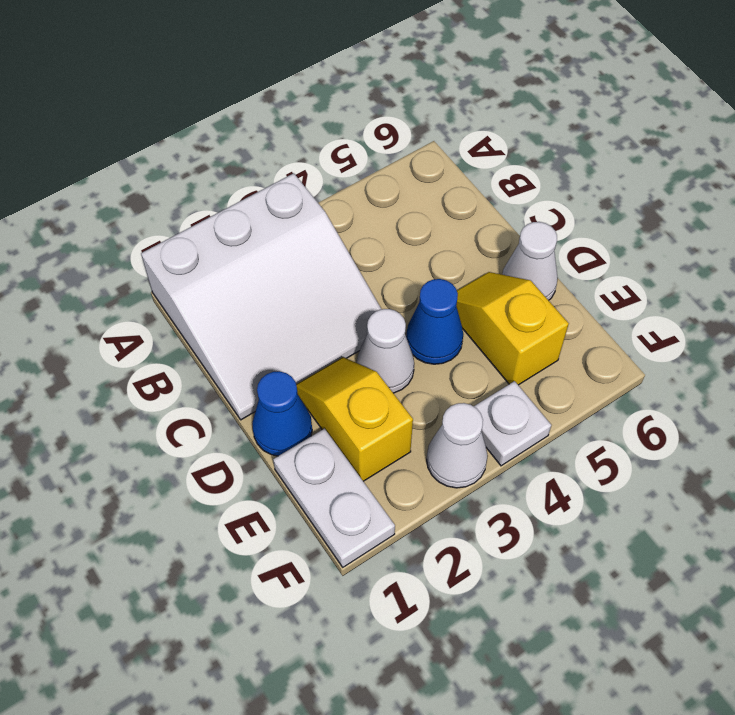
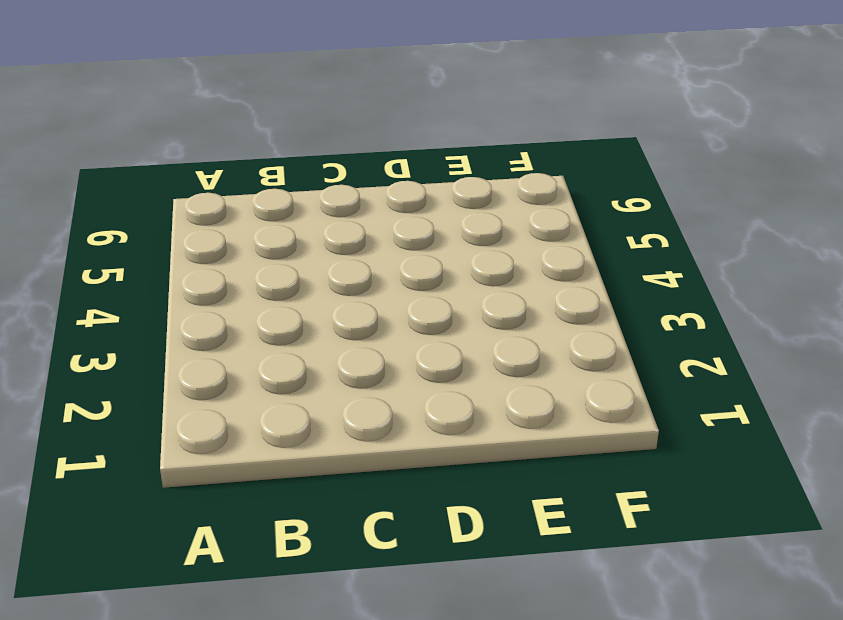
none -> white 3x3 slope [141,173,381,420]
none -> blue 1x1 cone [252,371,312,456]

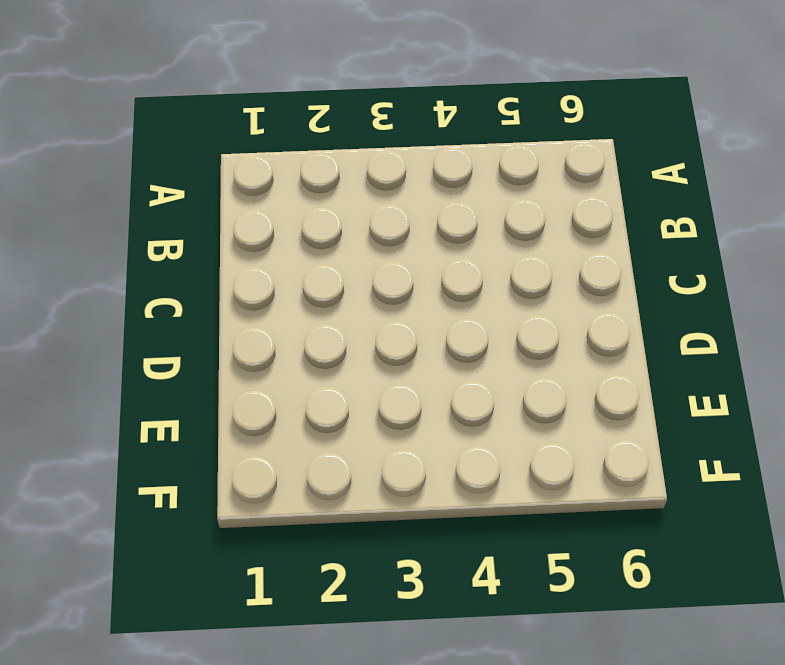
none -> white 3x3 slope [141,173,381,420]
none -> blue 1x1 cone [252,371,312,456]

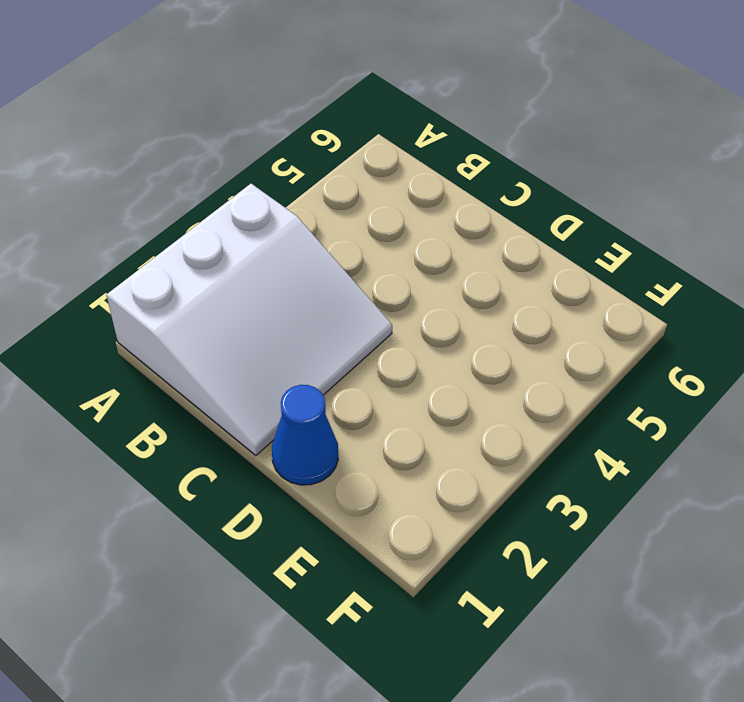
none -> yellow 1x2 slope [296,357,413,481]
none -> white 1x1 cone [357,309,414,393]

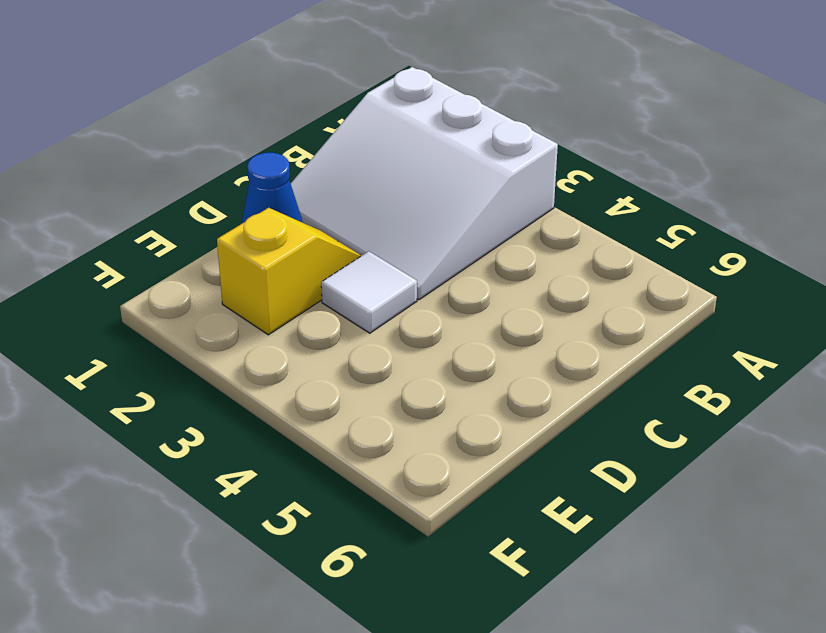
white 1x1 tile [321,251,417,333] -> white 1x1 cone [357,309,414,393]
none -> blue 1x1 cone [406,279,463,364]
none -> yellow 1x2 slope [456,272,569,385]

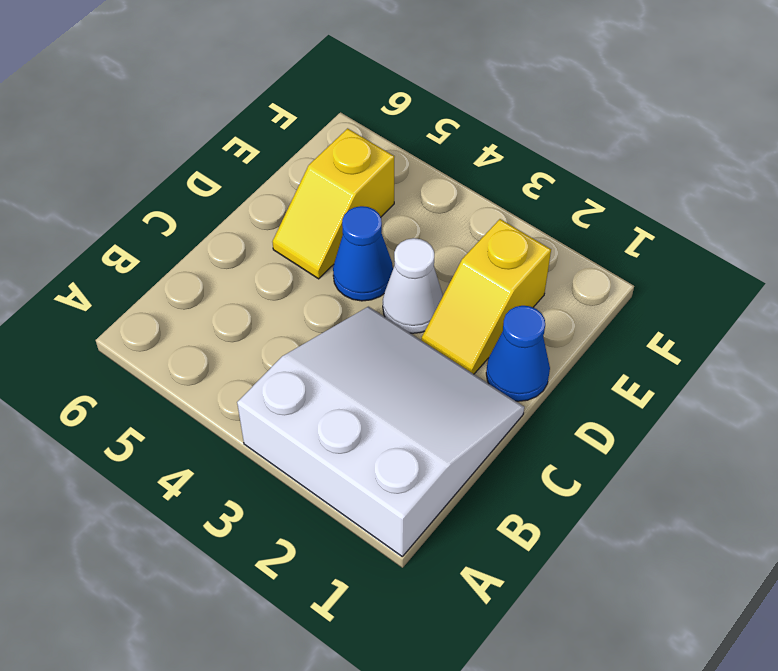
none -> white 1x1 cone [502,222,558,300]
none -> white 1x2 plate [273,429,395,567]

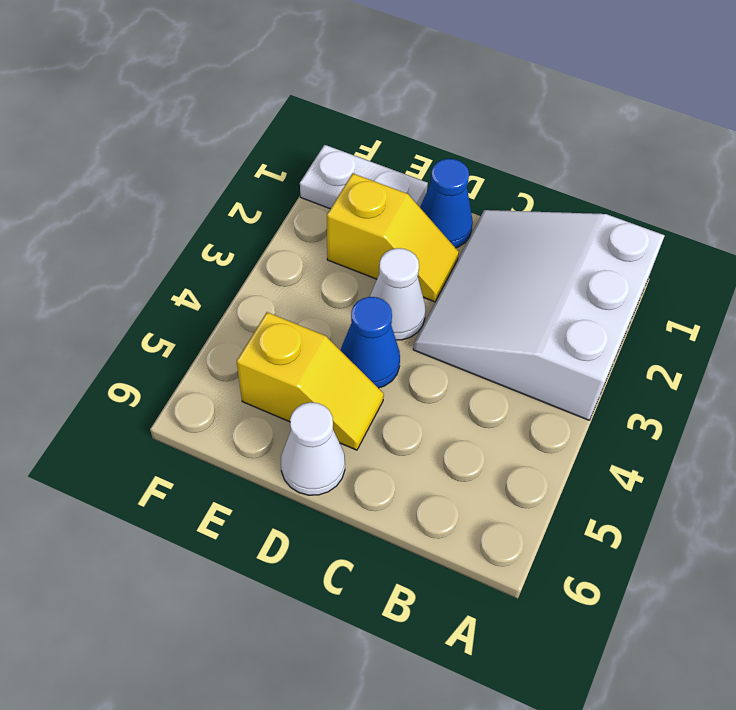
none -> white 1x1 cone [427,403,488,488]
none -> white 1x1 plate [474,381,551,466]

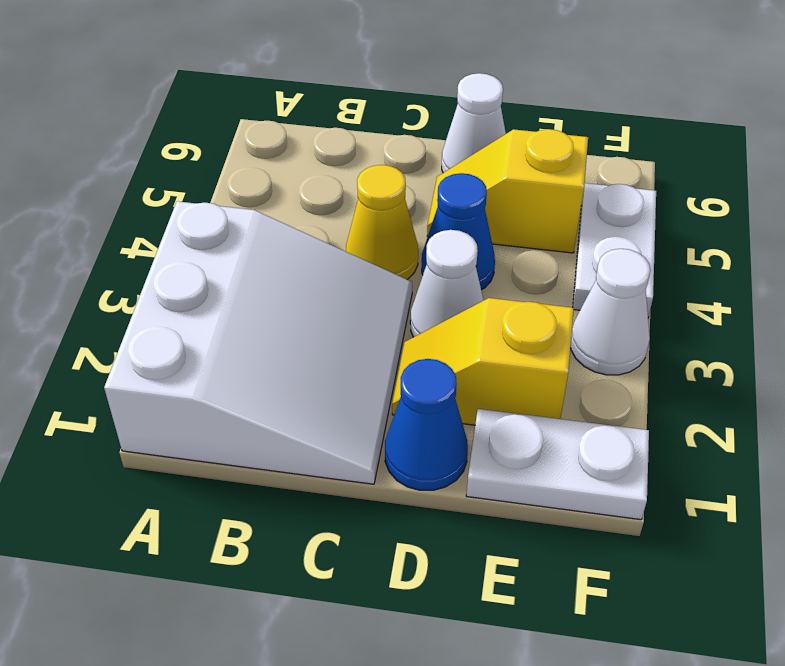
yellow 1x1 cone [346,165,418,280] -> none
white 1x2 plate [573,183,656,317] -> white 1x1 plate [474,381,551,466]

